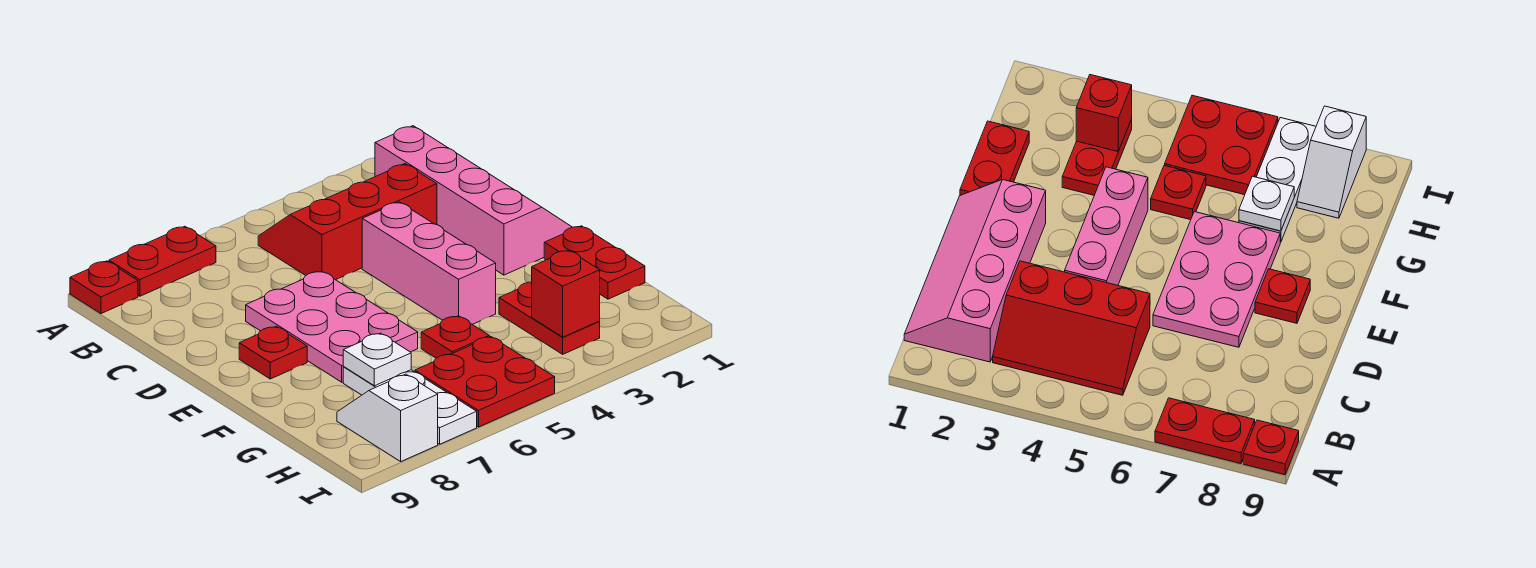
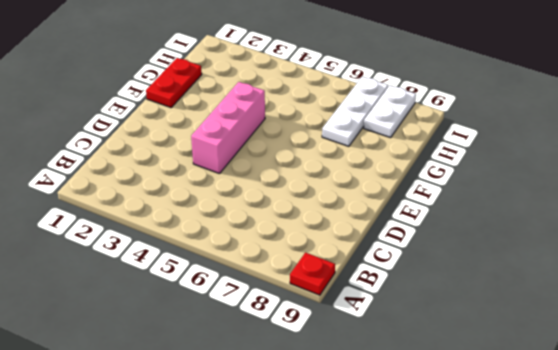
white 1x2 plate [364,85,416,138] -> white 1x2 slope [337,374,438,461]
none -> red 1x2 plate [109,226,216,296]
none -> pink 2x4 slope [375,126,572,275]
none -> red 2x3 slope [258,164,437,280]

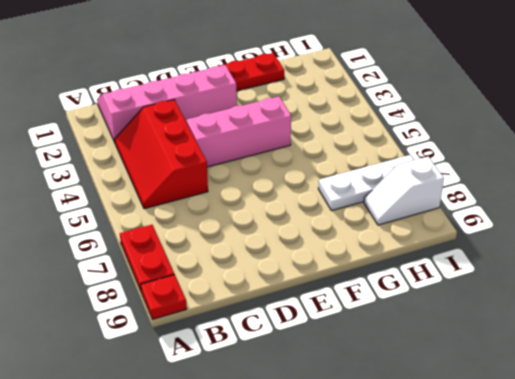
none -> pink 2x3 plate [246,271,418,382]
none -> red 1x1 plate [239,326,307,379]
none -> red 1x2 plate [499,282,600,354]

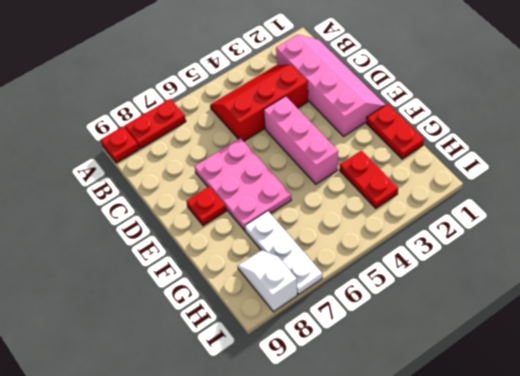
none -> red 1x1 plate [421,316,489,358]
none -> red 2x2 plate [415,337,555,427]
none -> white 1x1 plate [343,333,411,386]

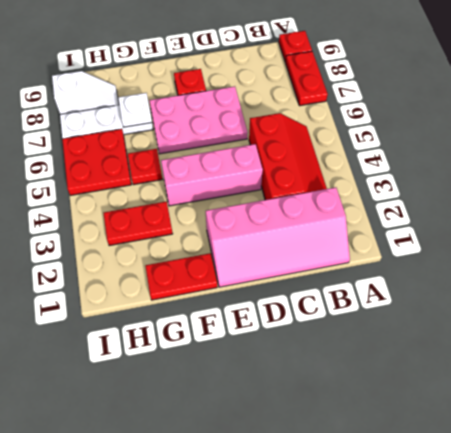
none -> red 1x1 brick [532,250,600,337]

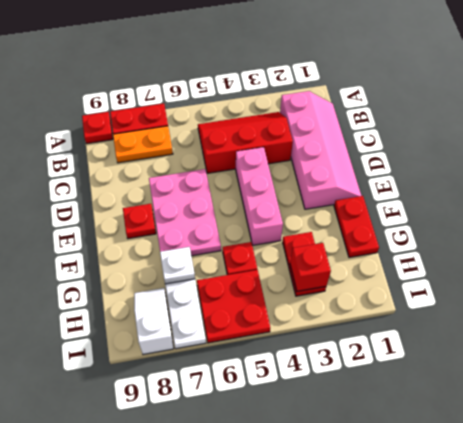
orange 1x2 plate [113,126,173,163] -> none

